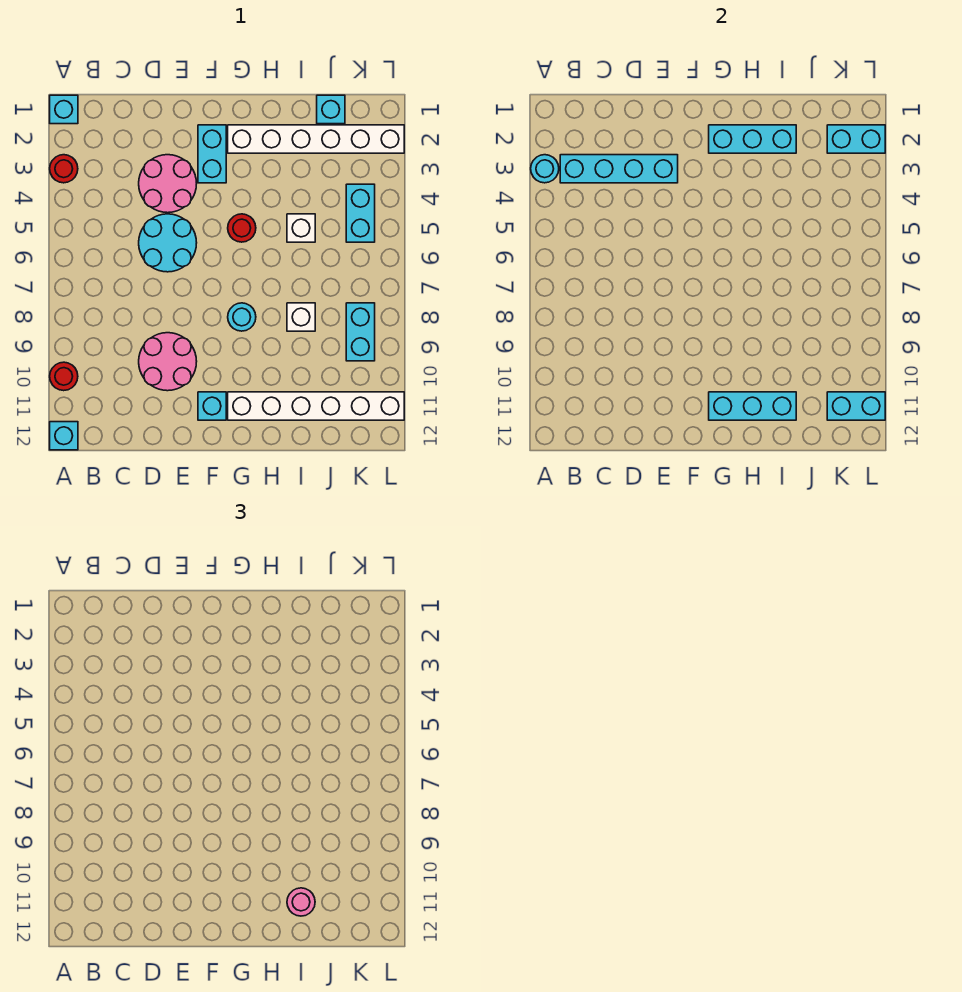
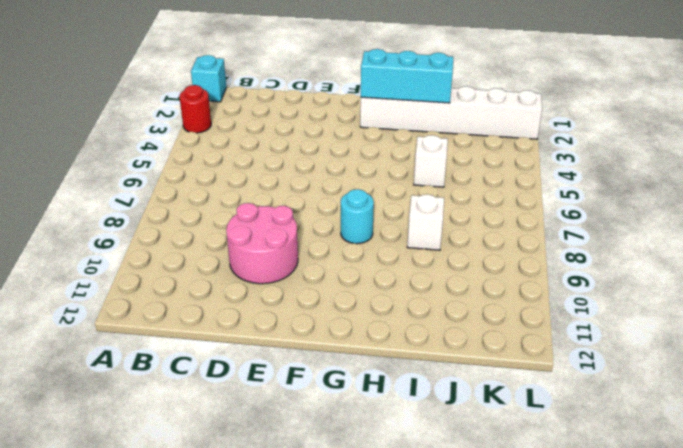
none -> red 1x1 round brick [50,362,78,391]
none -> cyan 1x1 brick [50,422,78,450]
none -> pink 2x2 round brick [139,155,197,213]

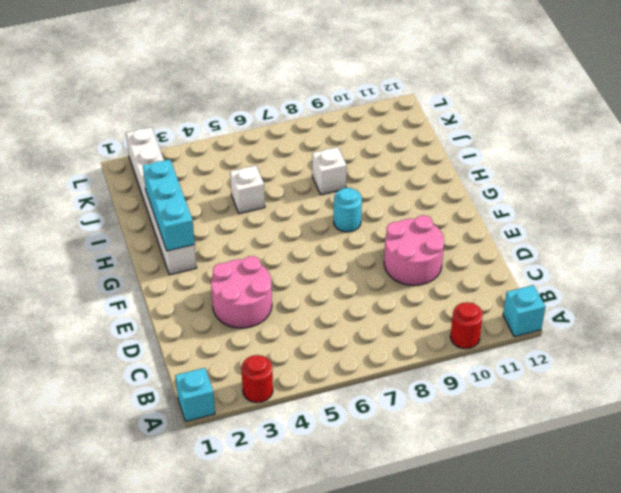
none -> cyan 2x2 round brick [139,214,197,272]
none -> cyan 1x2 brick [198,125,226,183]
none -> cyan 1x1 brick [198,392,226,420]

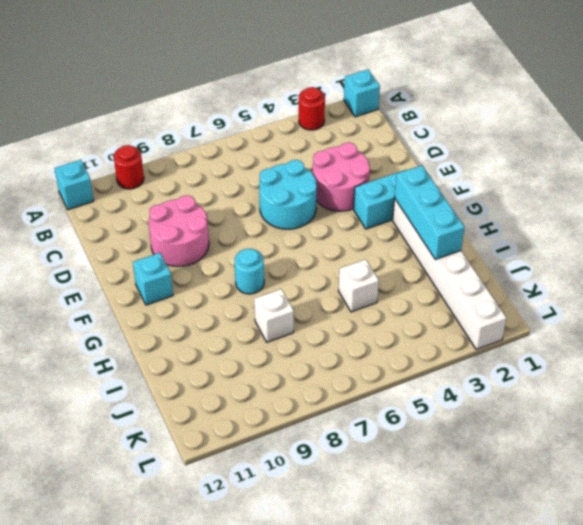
none -> red 1x1 round brick [228,214,256,242]
none -> white 1x6 brick [228,392,404,420]
none -> cyan 1x1 brick [317,95,345,124]

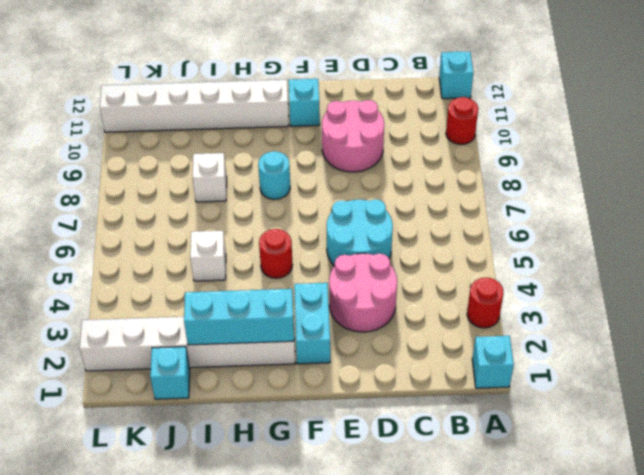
none -> cyan 1x2 brick [346,184,375,242]
none -> cyan 1x2 brick [346,303,375,361]
none -> cyan 1x1 round brick [531,155,559,183]

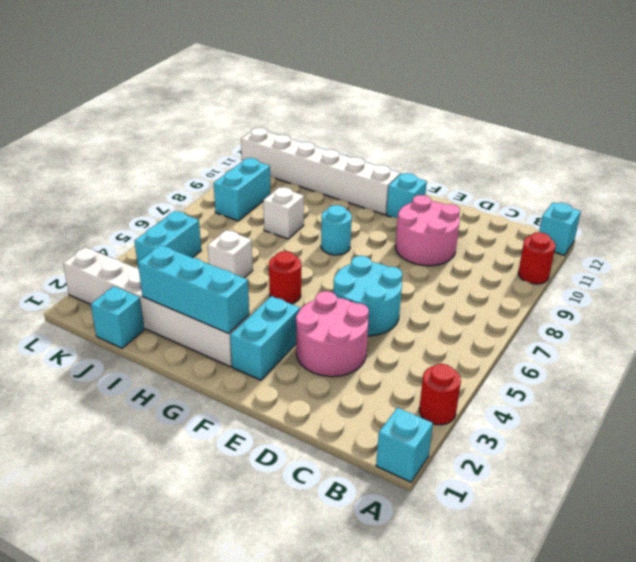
none -> cyan 1x1 round brick [531,155,559,183]
none -> cyan 1x4 brick [560,155,678,183]
none -> cyan 1x3 brick [709,392,796,420]

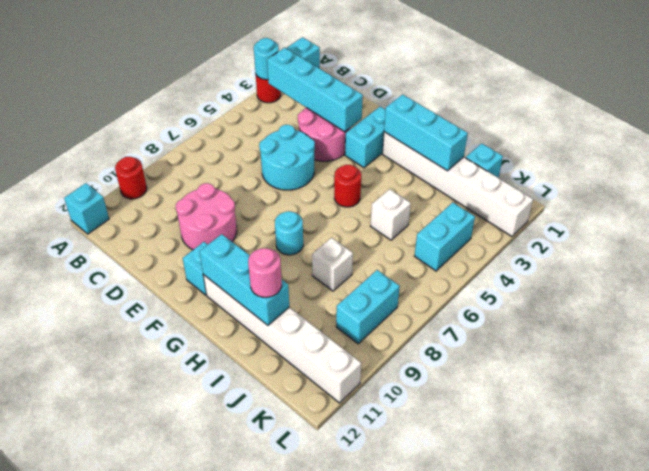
none -> cyan 1x2 brick [827,125,885,153]
none -> cyan 1x2 brick [827,392,885,420]

